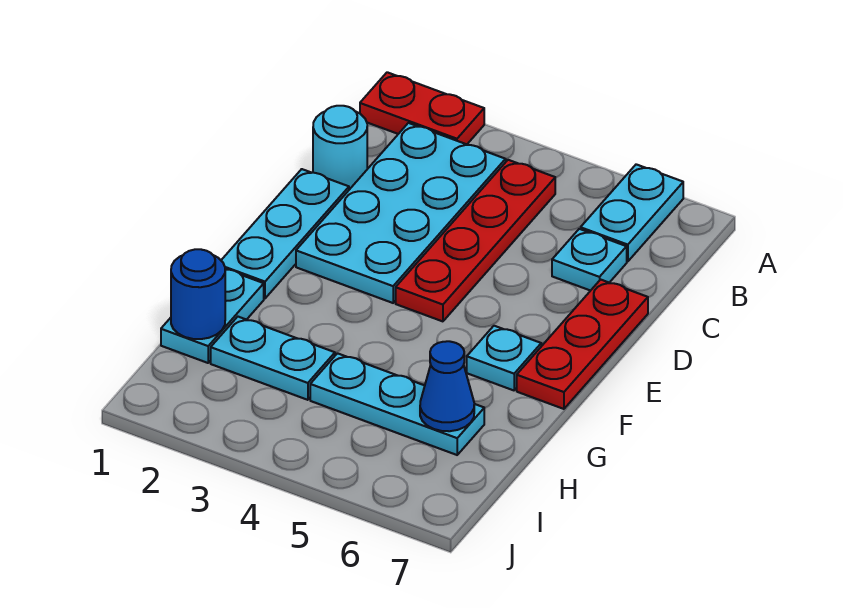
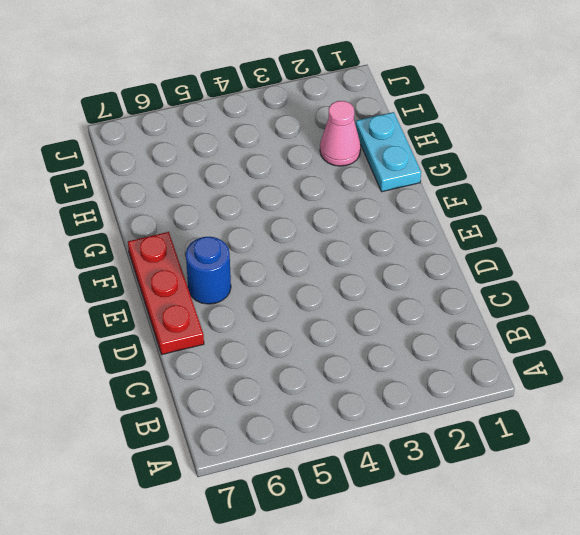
blue 1x1 round brick [186,237,231,304] -> blue 1x1 round brick moved to [171,249,225,339]
pink 1x1 cone [320,101,361,166] -> cyan 1x2 plate [211,317,335,400]
none -> red 1x2 plate [360,72,484,144]
none -> cyan 1x2 plate [581,164,683,262]
none -> cyan 2x4 plate [296,123,506,303]

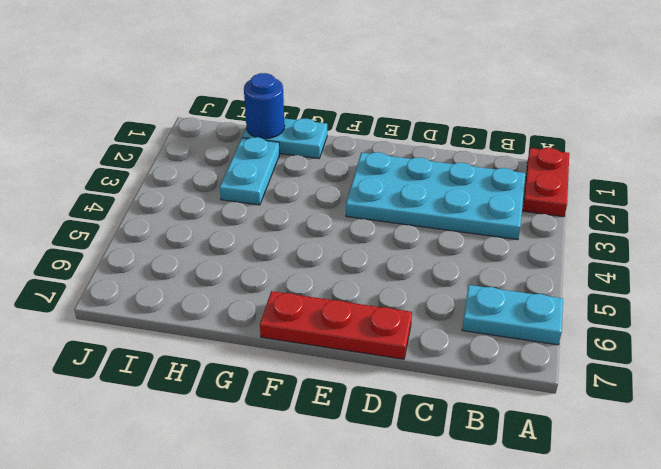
none -> red 1x4 plate [396,160,555,321]
none -> cyan 1x1 round brick [313,106,367,190]
none -> cyan 1x1 plate [552,229,627,291]

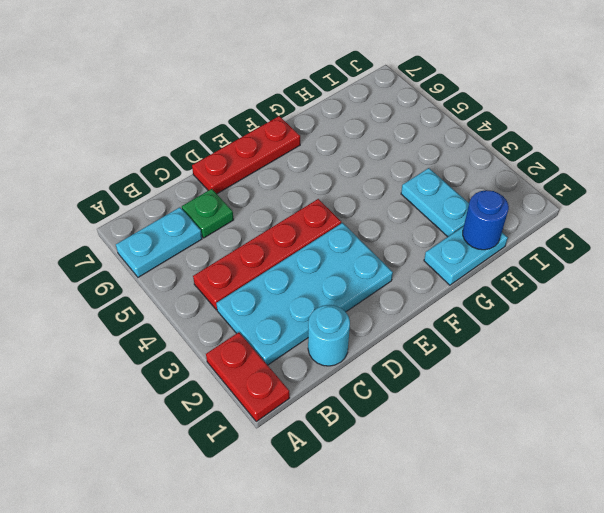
green 1x1 plate [182,189,234,238] -> cyan 1x1 plate [552,229,627,291]
none -> cyan 1x3 plate [221,169,349,298]
none -> cyan 1x1 plate [467,326,541,390]
none -> cyan 1x3 plate [310,353,484,455]

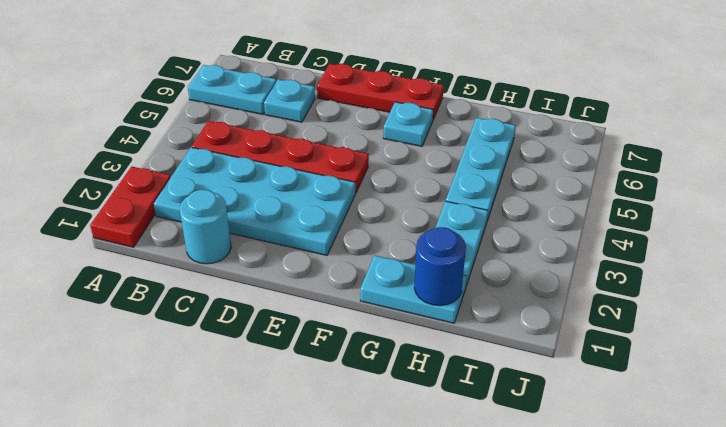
none -> cyan 1x3 plate [221,169,349,298]
none -> blue 1x1 cone [420,341,474,431]

